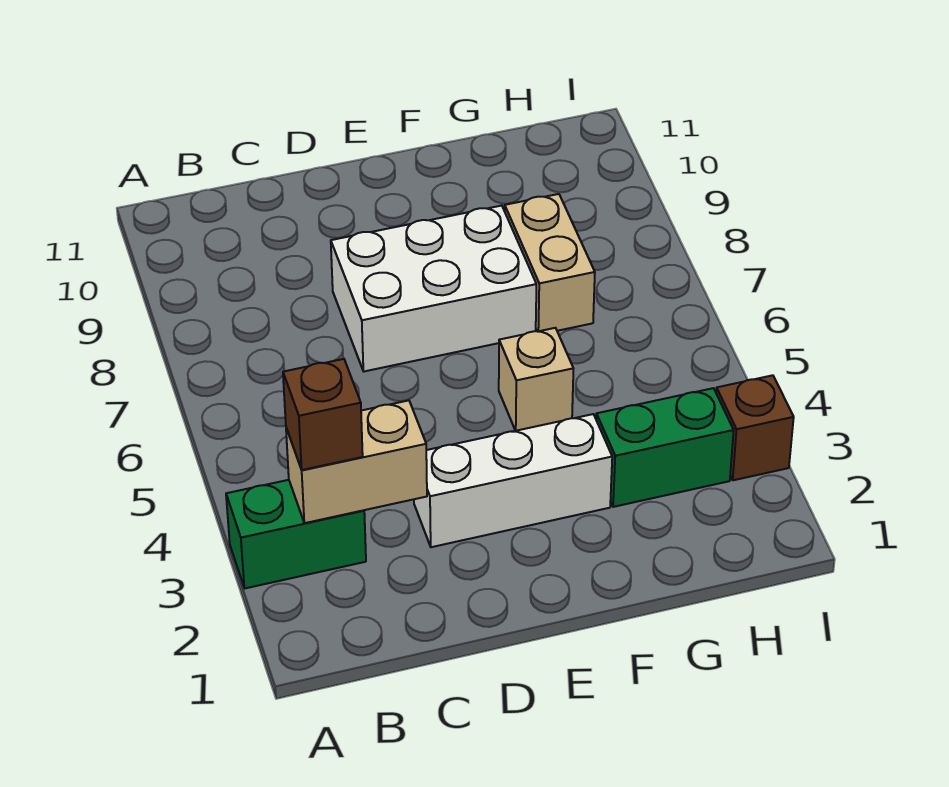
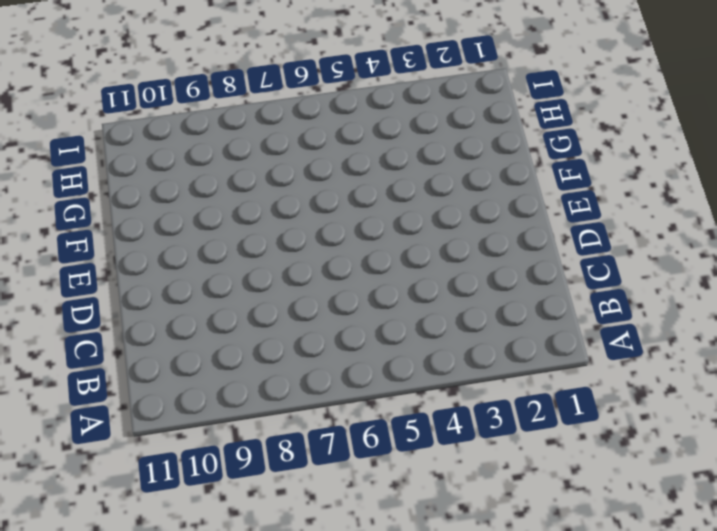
none -> green 1x2 brick [226,480,366,588]
none -> white 1x3 brick [414,414,612,547]

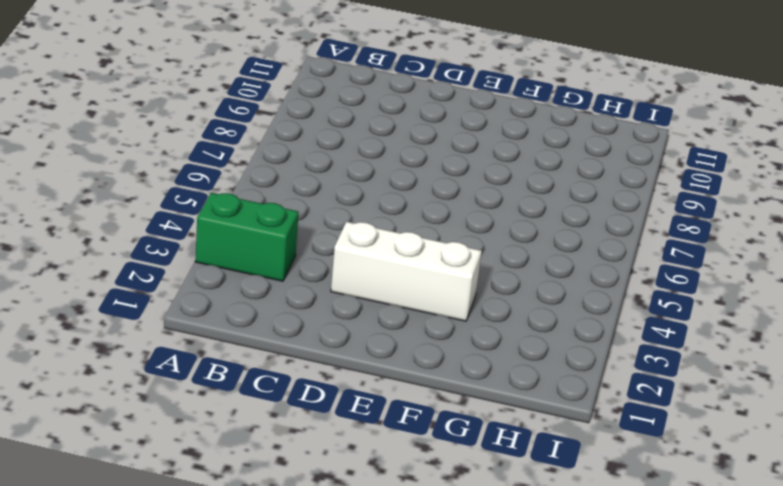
none -> white 2x3 brick [331,206,536,371]
none -> tan 1x1 brick [499,328,573,431]

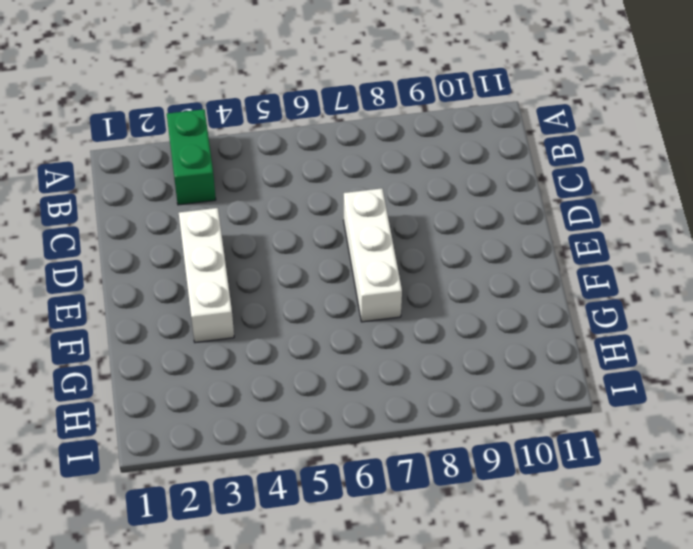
white 1x3 brick [344,188,402,322] -> white 2x3 brick [331,206,536,371]
none -> tan 1x1 brick [499,328,573,431]
none -> green 1x2 brick [596,388,734,507]

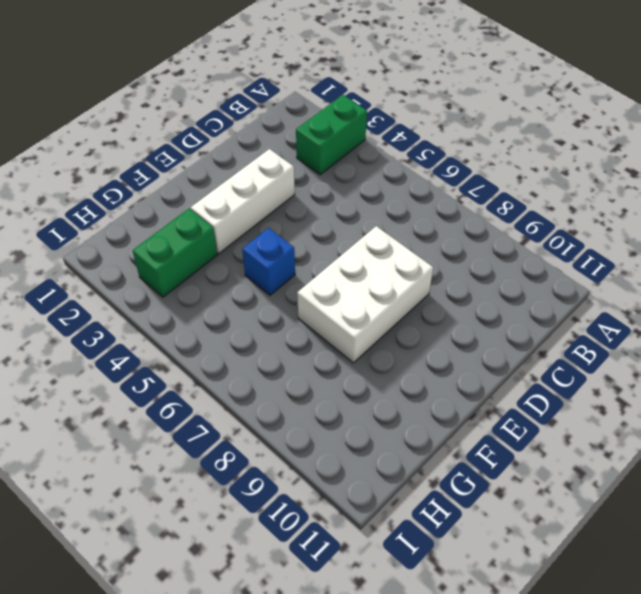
blue 1x1 brick [242,228,295,295] -> tan 1x1 brick [499,328,573,431]
none -> tan 1x2 brick [505,194,595,332]
none -> brown 1x1 brick [716,375,794,480]

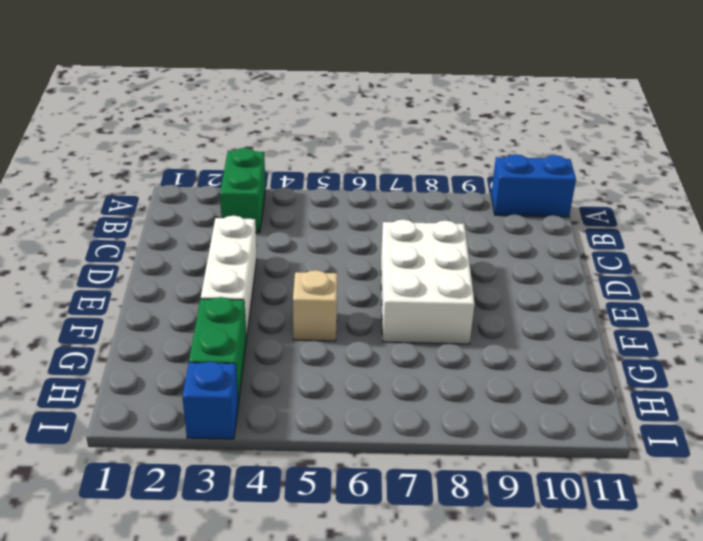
blue 1x2 brick [491,154,576,217] -> none
blue 1x1 brick [182,362,238,439] -> brown 1x1 brick [716,375,794,480]
none -> tan 1x2 brick [505,194,595,332]
none -> tan 1x2 brick [286,400,427,523]

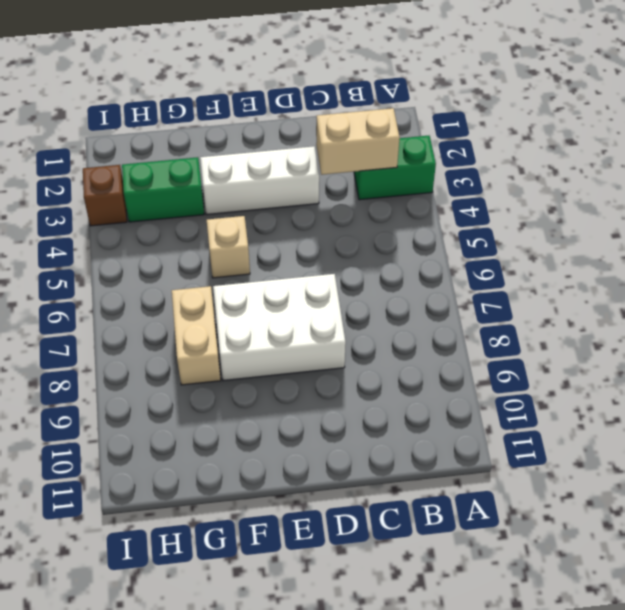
none -> brown 1x1 brick [283,359,363,470]

